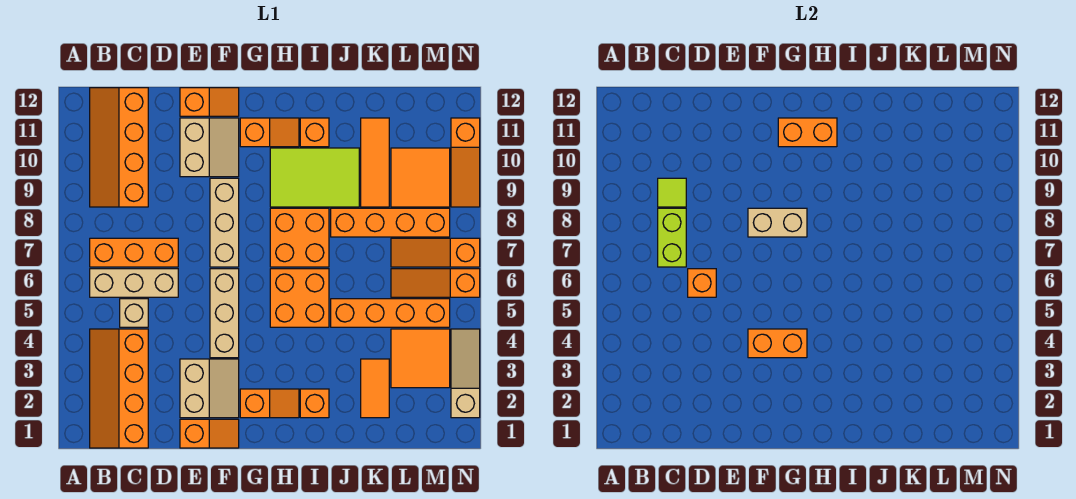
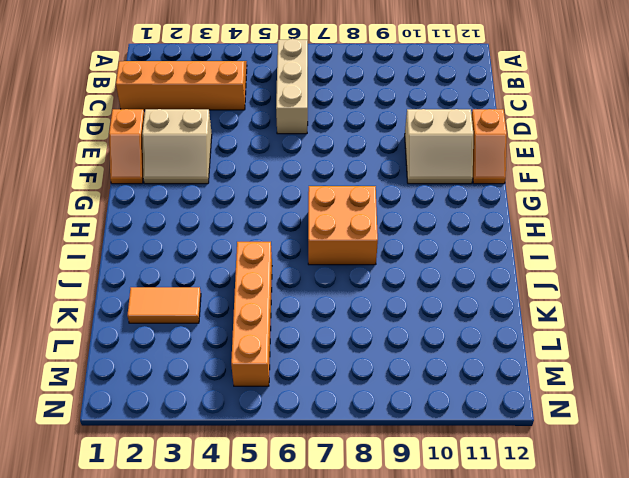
none -> orange 1x3 brick [90,238,178,267]
none -> orange 2x4 slope [90,88,148,207]
none -> tan 1x1 brick [120,299,148,327]
none -> tan 1x3 brick [210,269,239,358]

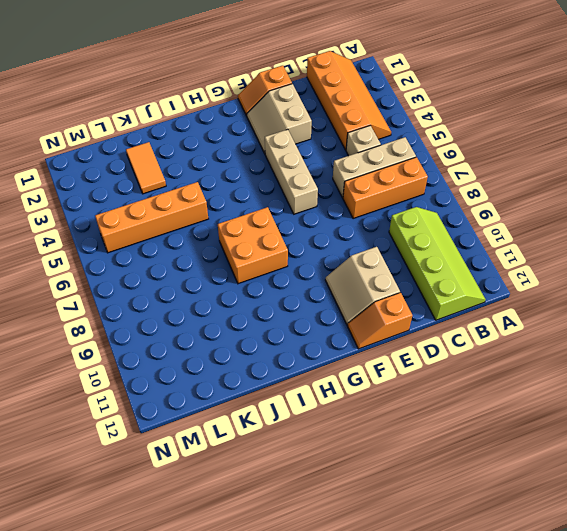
lime 2x4 slope [389,207,486,320] -> orange 2x4 slope [90,88,148,207]
none -> tan 1x3 brick [210,178,239,267]
none -> orange 1x2 slope [240,389,299,418]
none -> orange 1x2 slope [240,118,299,147]
none -> orange 2x2 brick [270,269,329,327]

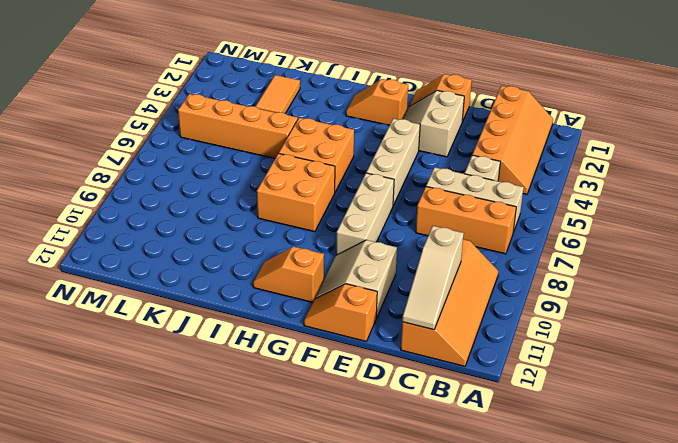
tan 1x3 slope [402,226,464,330] -> tan 1x3 slope moved to [451,329,480,418]
none -> lime 2x3 tile [270,148,359,207]
none -> orange 1x1 brick [300,389,329,418]
none -> orange 1x1 brick [300,118,329,147]
none -> orange 1x4 brick [331,208,450,237]

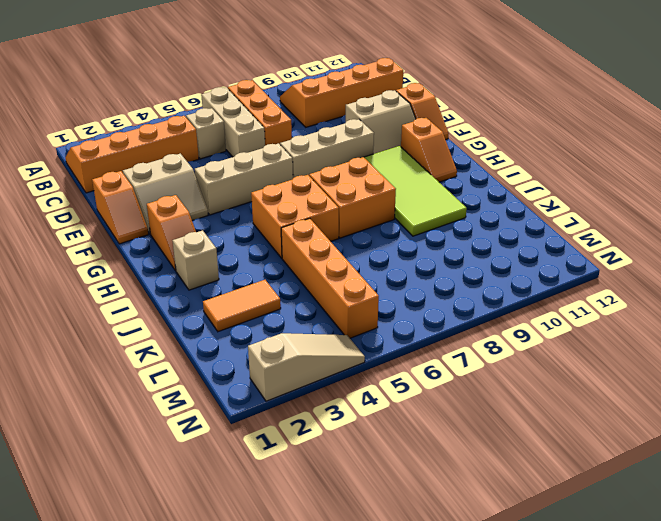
lime 2x4 tile [364,146,467,236] -> lime 2x3 tile [270,148,359,207]
tan 1x1 brick [173,230,219,290] -> orange 1x1 brick [300,389,329,418]
none -> orange 1x1 brick [300,118,329,147]
none -> orange 1x4 brick [331,208,450,237]
none -> orange 1x3 tile [361,118,389,207]
none -> orange 2x2 tile [391,329,450,388]

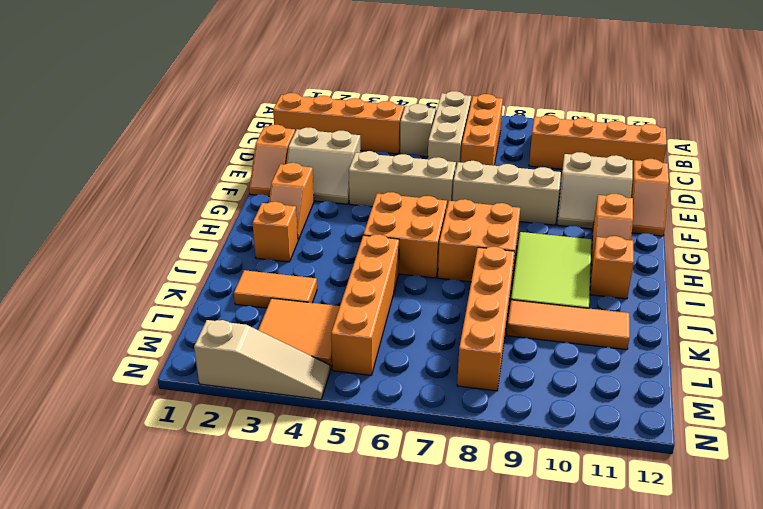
none -> orange 1x3 slope [391,269,480,297]
none -> orange 1x3 slope [391,238,480,267]
none -> orange 2x2 tile [391,148,450,207]
none -> orange 1x3 slope [451,118,480,207]

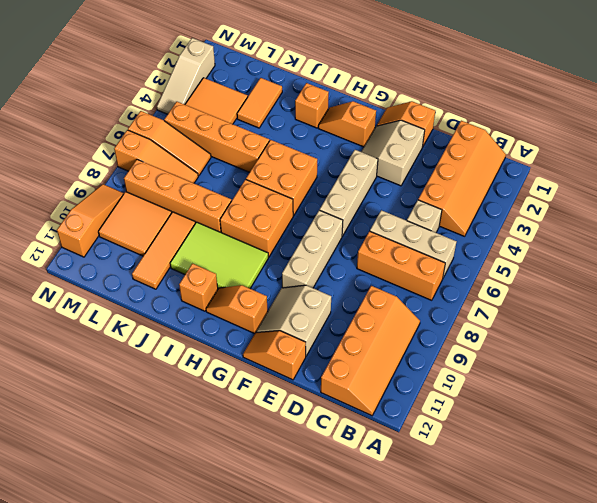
none -> lime 1x2 brick [658,208,686,267]
none -> lime 1x1 tile [658,178,686,207]
none -> orange 1x1 brick [688,269,716,297]
none -> orange 1x2 brick [748,329,807,358]

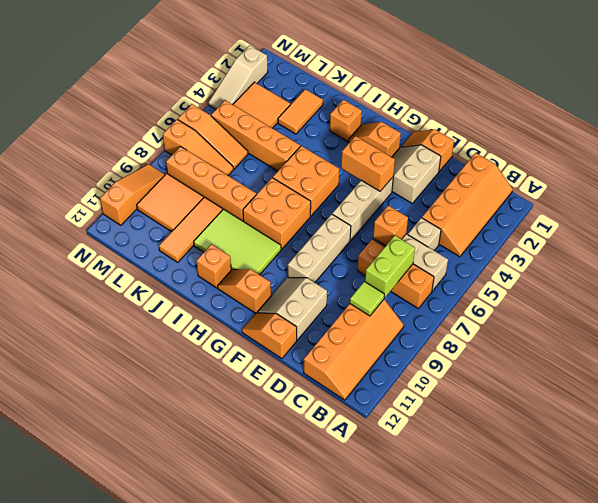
none -> tan 1x2 brick [748,208,807,237]
none -> orange 1x2 brick [778,118,837,147]

